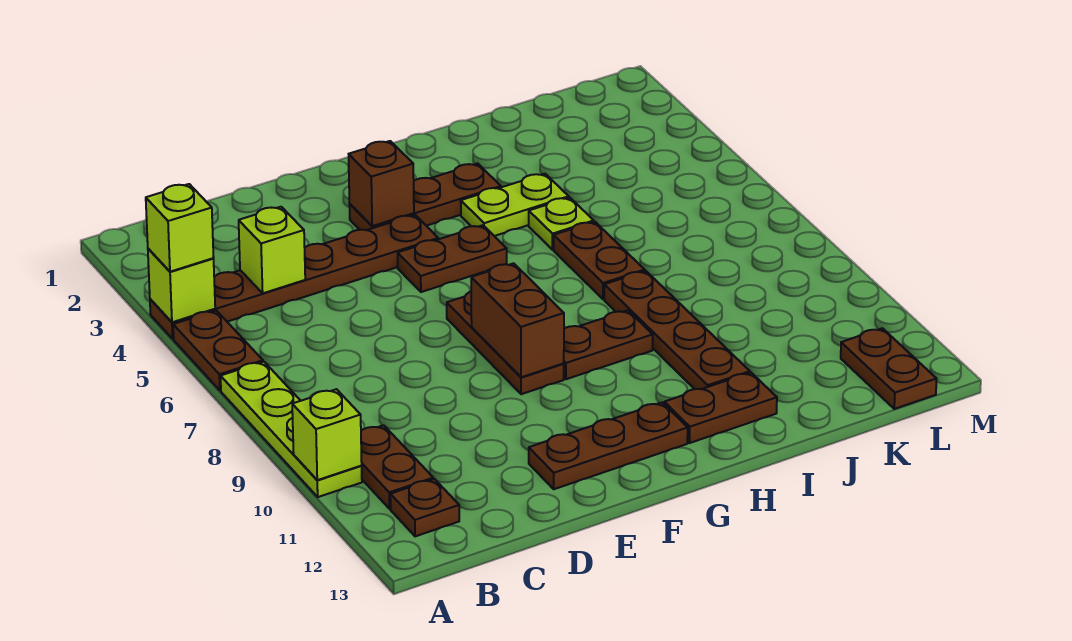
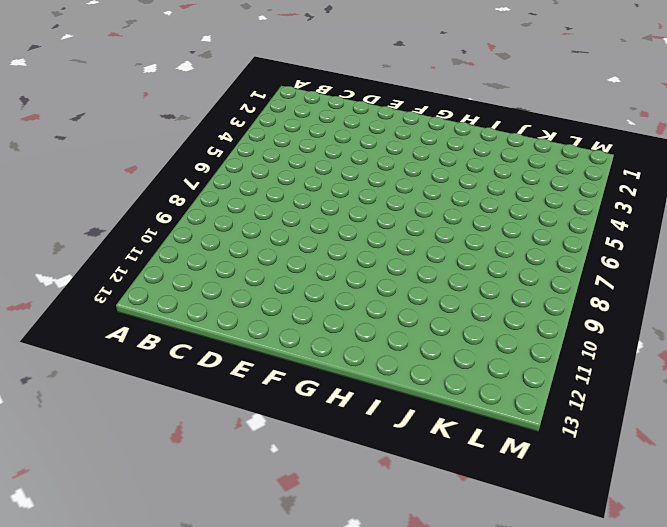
none -> brown 1x6 plate [150,215,438,339]
none -> brown 1x2 plate [173,310,263,391]
none -> lime 1x4 plate [221,362,362,497]

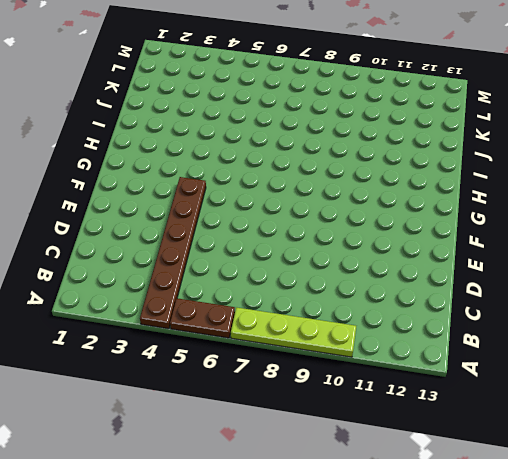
none -> brown 1x2 plate [361,425,433,509]
none -> brown 1x1 plate [390,479,459,536]
none -> brown 1x3 plate [529,403,688,489]

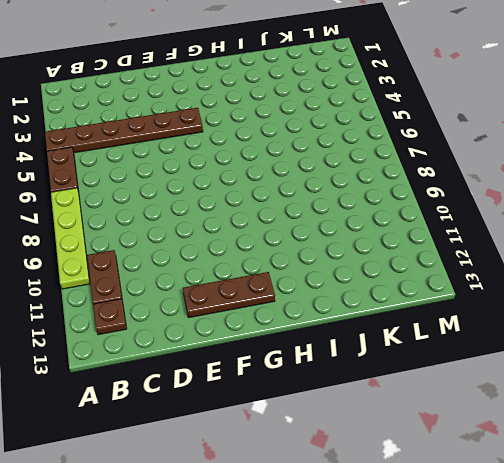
none -> brown 1x3 plate [349,163,501,230]
none -> brown 1x2 plate [398,225,507,292]
none -> brown 1x3 plate [447,292,564,394]

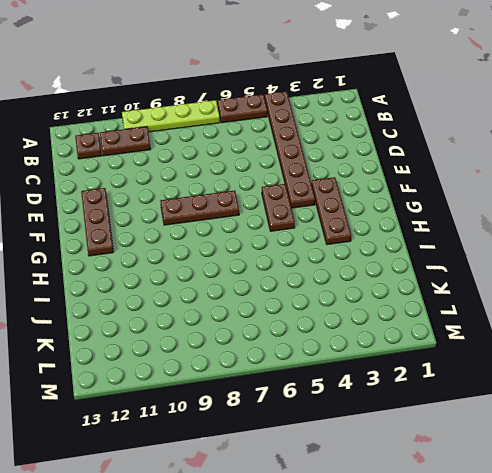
none -> brown 1x2 plate [563,310,653,379]
none -> lime 1x2 plate [461,174,569,236]
none -> brown 1x2 plate [664,373,777,443]

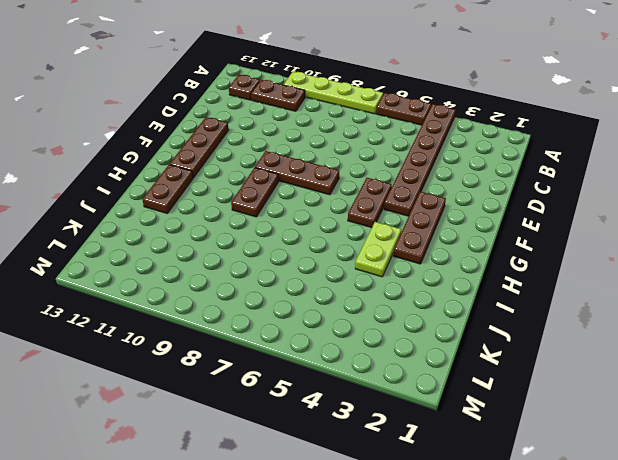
none -> lime 1x1 plate [529,198,594,250]
none -> brown 1x2 plate [554,222,645,299]
none -> brown 1x4 plate [604,271,750,389]

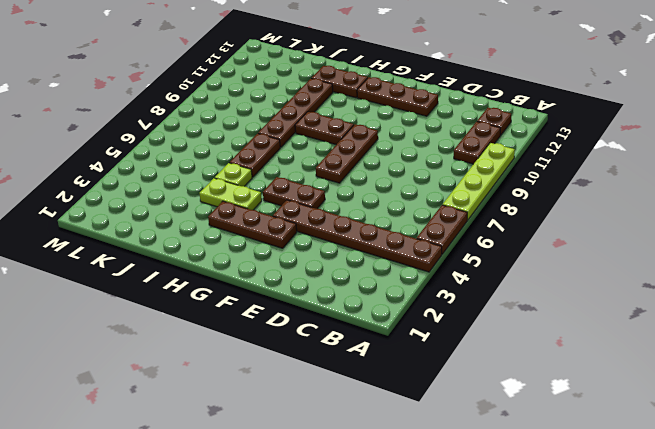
none -> brown 1x2 plate [841,328,937,409]
none -> lime 1x1 brick [148,249,215,322]
none -> lime 1x1 brick [292,389,362,480]

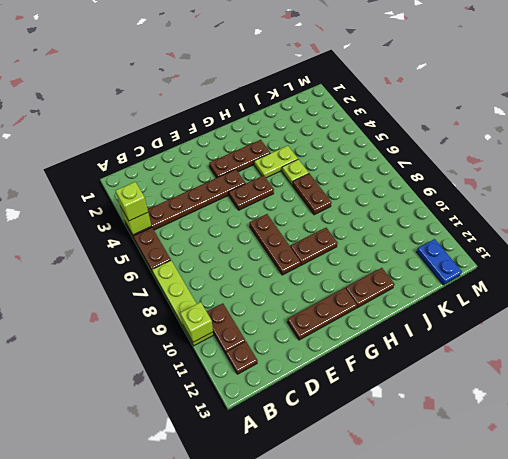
blue 1x2 plate [417,239,462,285] -> brown 1x2 plate [841,328,937,409]
none -> brown 1x4 plate [604,271,750,389]
none -> lime 1x1 brick [239,207,305,293]
none -> brown 1x1 brick [349,141,414,226]

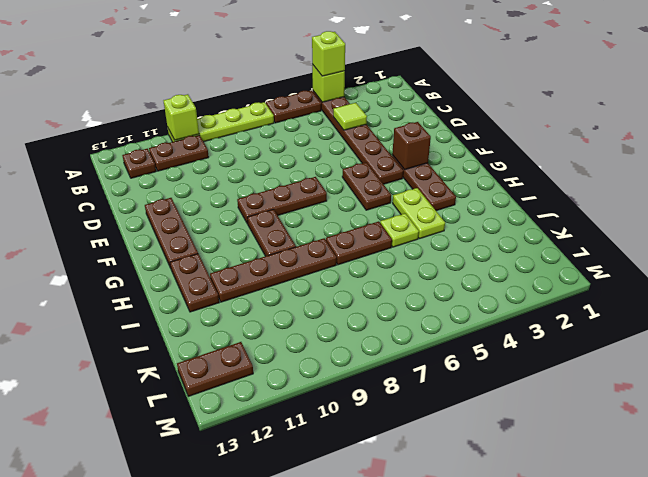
lime 1x1 tile [333,103,367,130] -> lime 1x1 brick [239,207,305,293]
none -> brown 1x2 brick [471,263,564,377]

